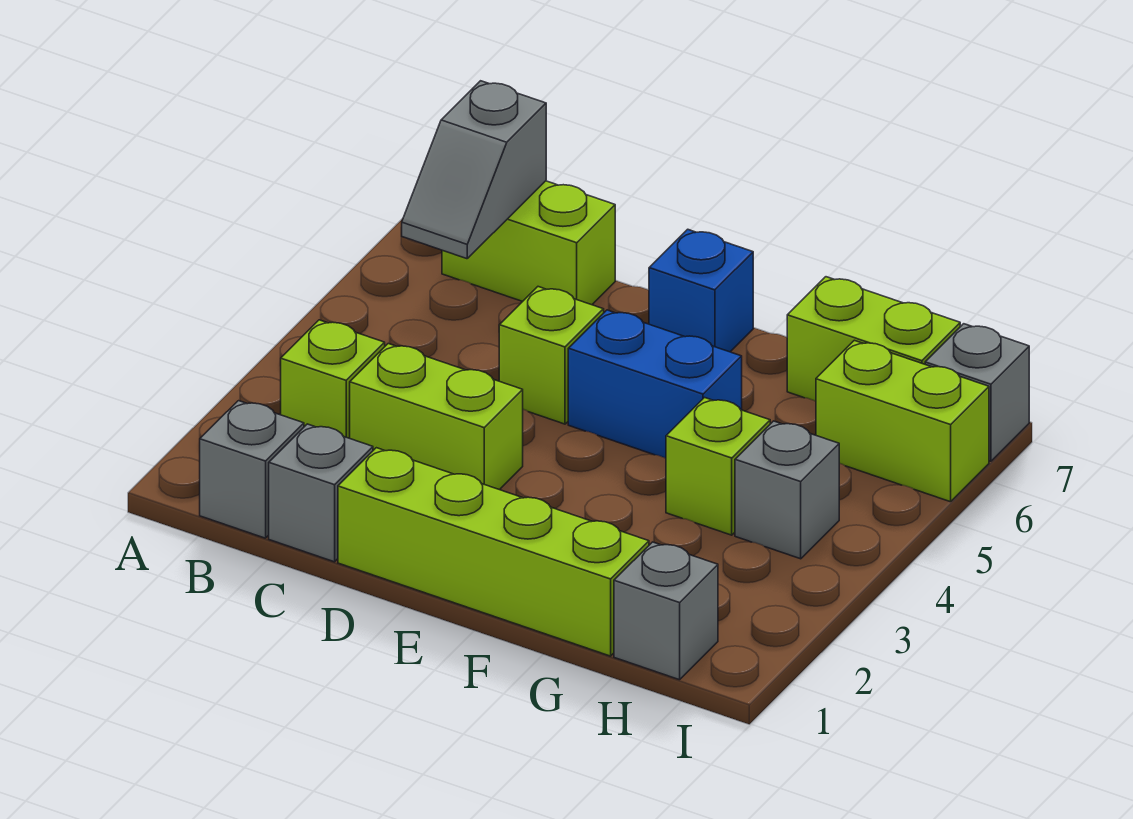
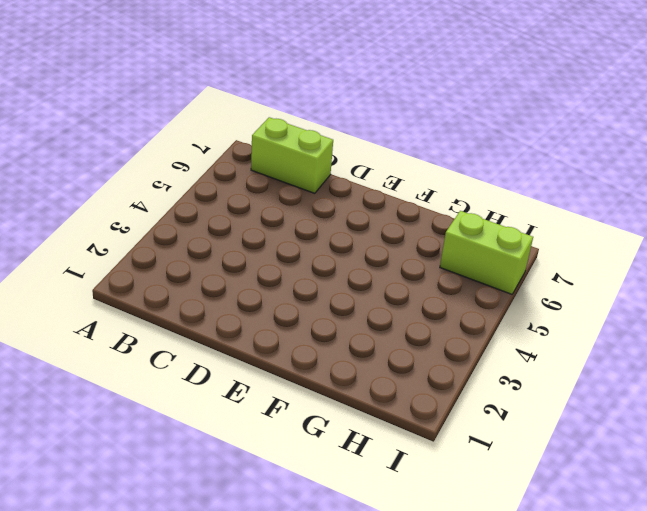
none -> grey 1x1 brick [200,401,304,538]
none -> lime 1x1 brick [281,320,385,438]
none -> grey 1x1 brick [269,424,373,562]

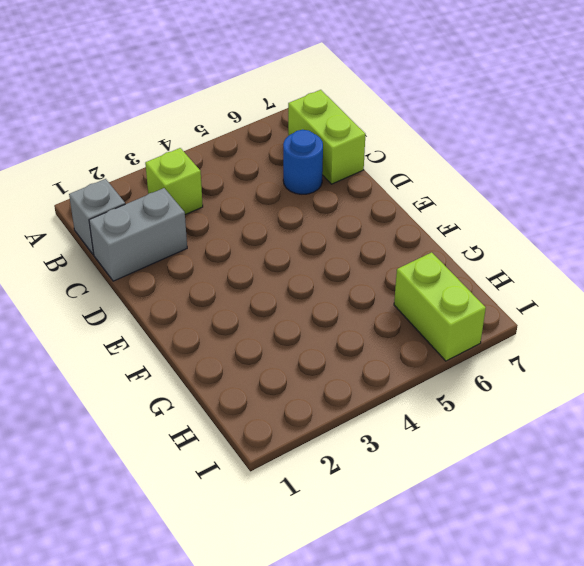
grey 1x2 brick [89,188,187,281] -> grey 1x1 brick [269,424,373,562]
blue 1x1 round brick [283,130,323,194] -> none
none -> lime 1x2 brick [350,344,523,490]
none -> lime 1x4 brick [338,448,649,656]
none -> lime 1x1 brick [499,287,604,424]

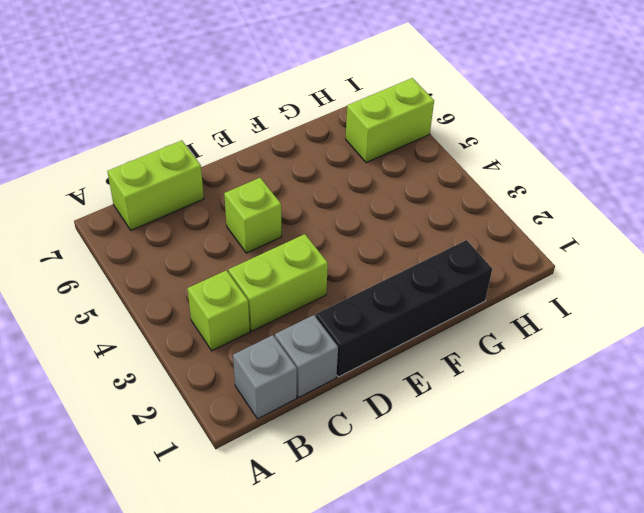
black 1x4 brick [316,240,492,377] -> lime 1x4 brick [338,448,649,656]
none -> blue 1x2 brick [568,310,742,458]
none -> blue 1x1 brick [649,229,753,352]
none -> lime 1x1 brick [666,398,770,535]

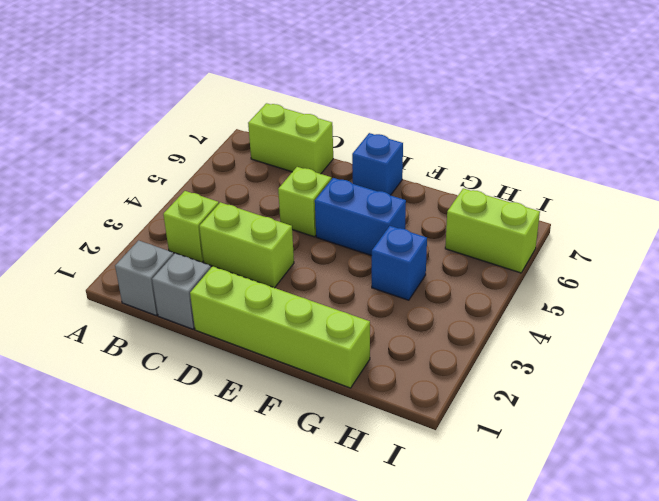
blue 1x1 brick [372,226,427,300] -> lime 1x1 brick [666,398,770,535]
none -> lime 1x2 brick [787,277,960,401]
none -> grey 1x1 brick [614,542,718,680]
none -> grey 1x1 brick [735,421,839,559]

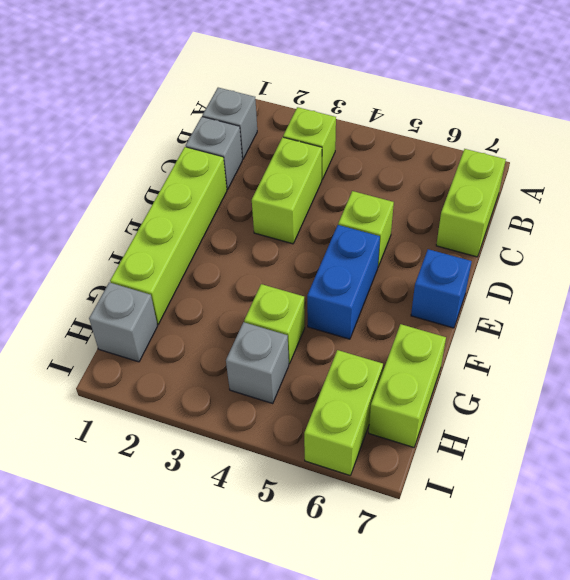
none -> grey 1x1 brick [925,324,1029,461]
none -> grey 1x2 slope [402,81,546,259]

